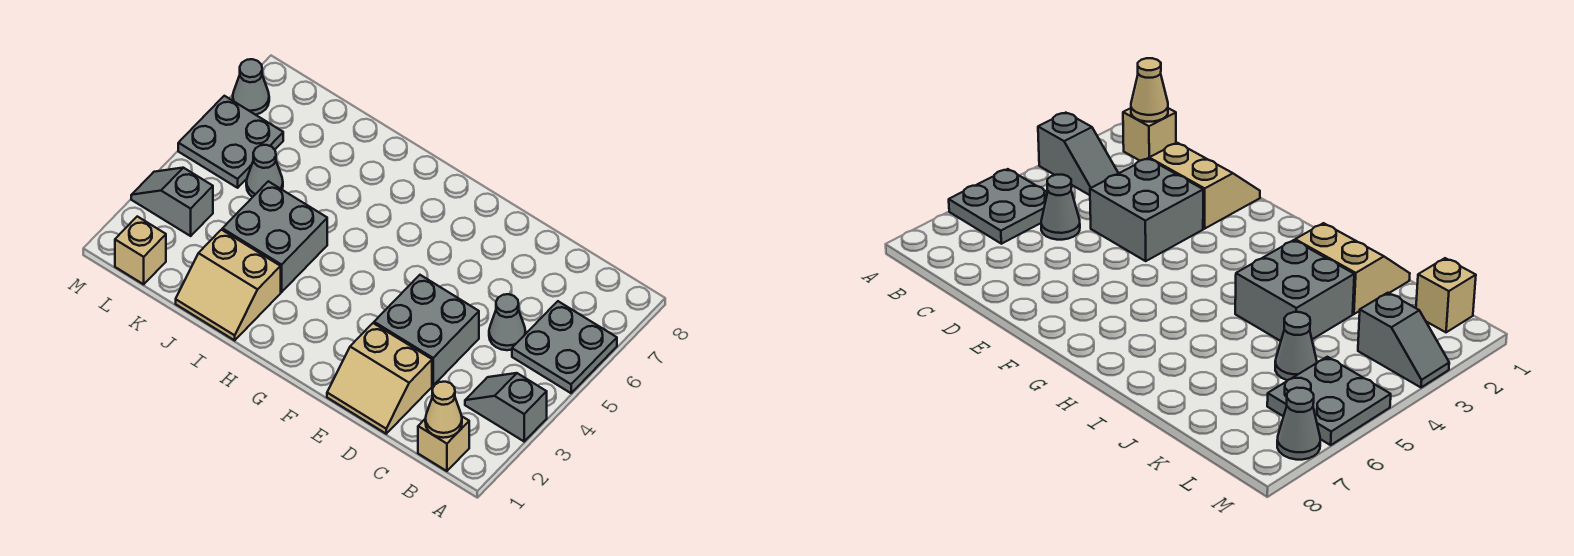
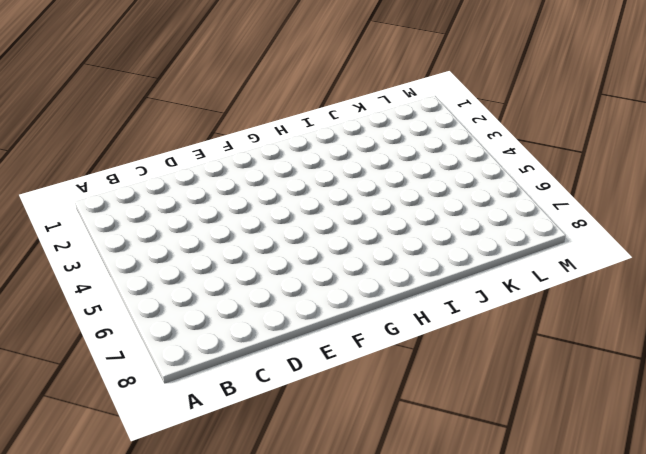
none -> grey 1x2 slope [465,373,547,441]
none -> grey 2x2 plate [512,301,617,393]
none -> tan 1x1 brick [418,417,469,471]

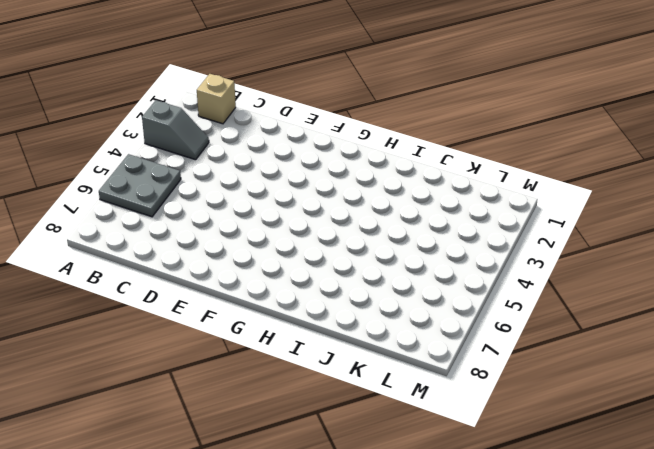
none -> grey 1x1 cone [489,294,526,350]
none -> tan 2x2 slope [327,323,432,434]
none -> grey 2x2 brick [374,275,479,385]

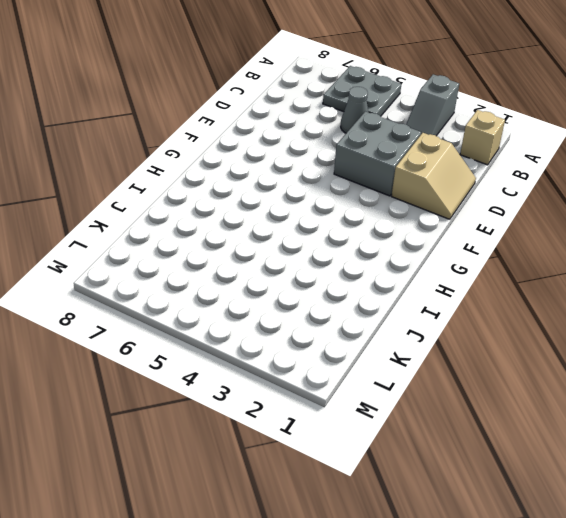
none -> tan 2x2 slope [176,230,281,340]
none -> grey 2x2 brick [222,181,327,292]
none -> grey 1x1 cone [246,145,283,197]

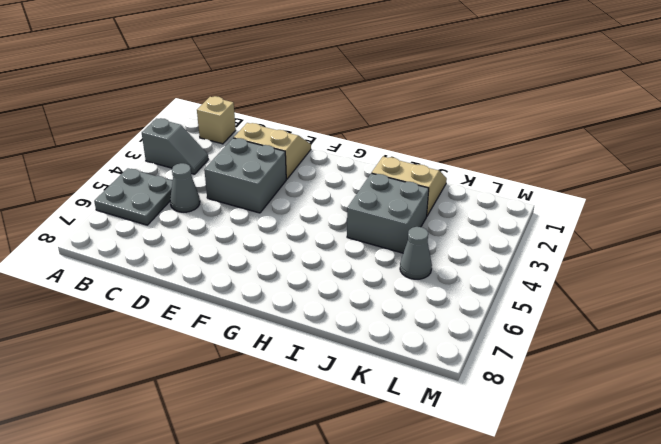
none -> tan 1x1 brick [115,216,166,284]
none -> grey 1x2 slope [131,168,213,236]
none -> grey 2x2 plate [178,96,283,188]

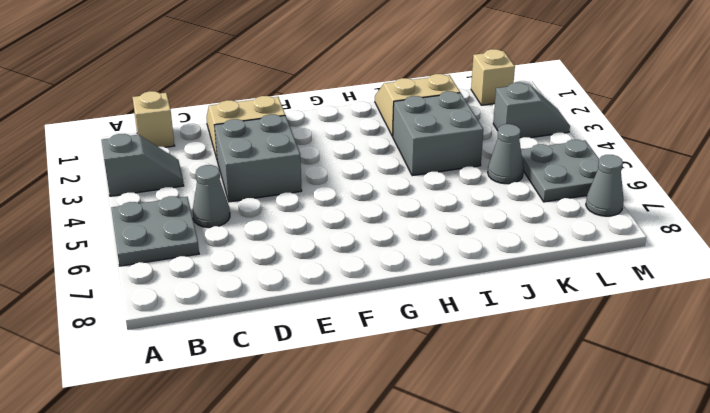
none -> tan 1x1 cone [425,382,462,438]

